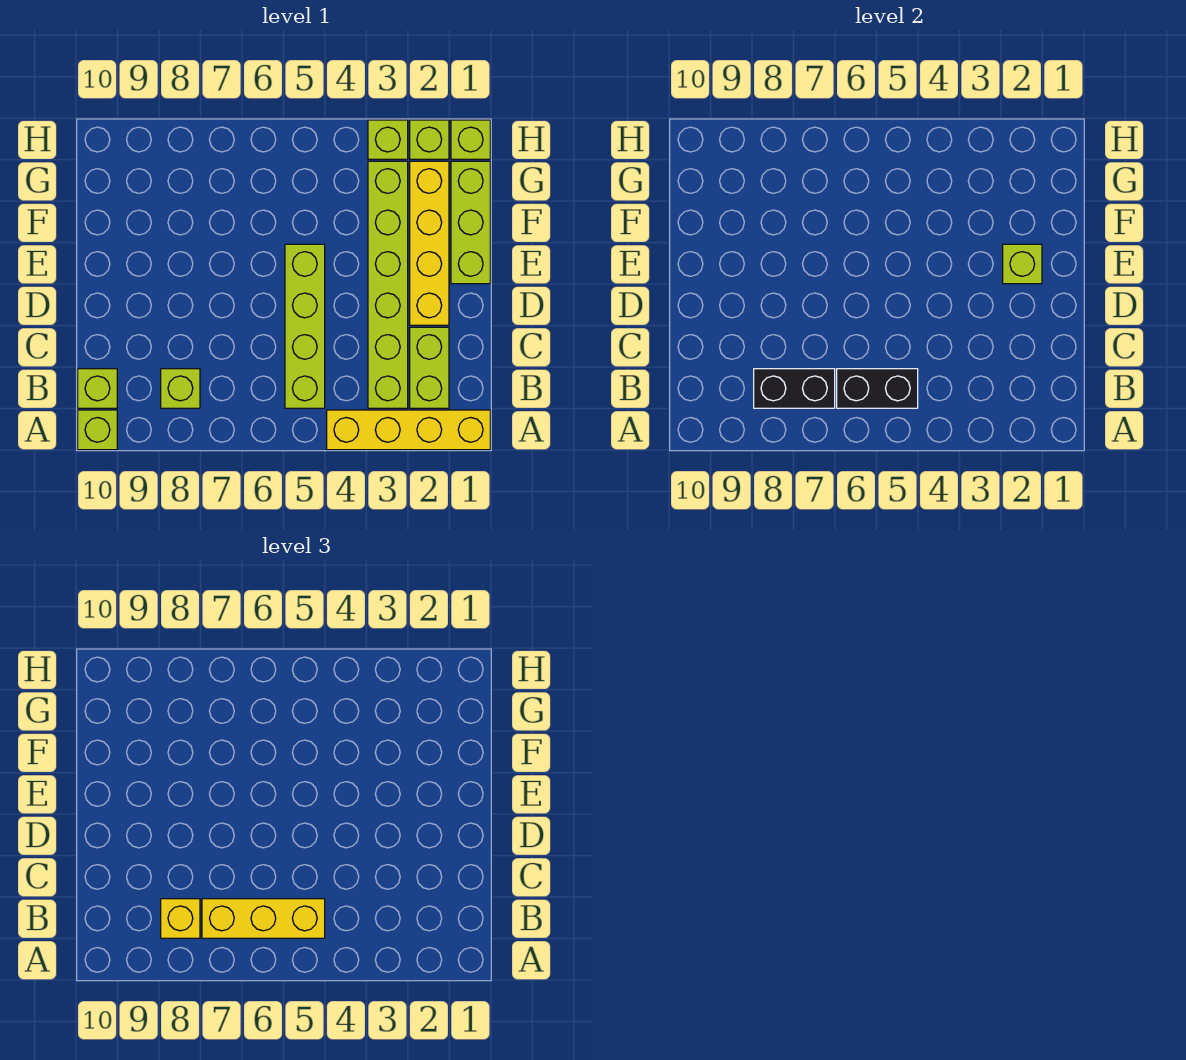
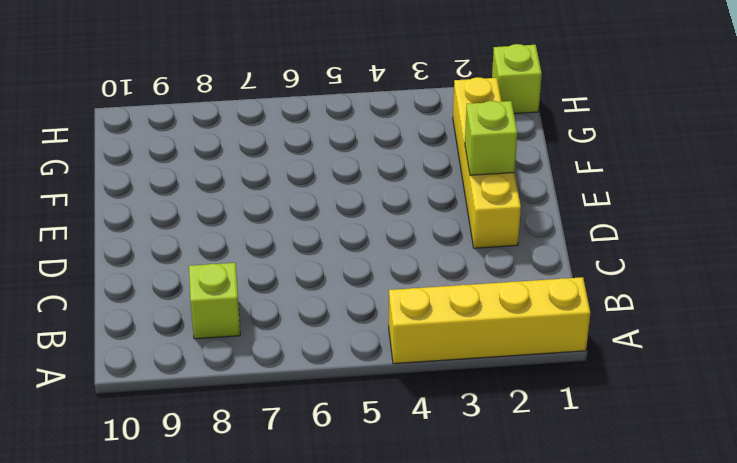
none -> lime 1x1 brick [78,410,117,450]
none -> lime 1x2 brick [410,327,449,408]
none -> lime 1x6 brick [368,161,408,408]

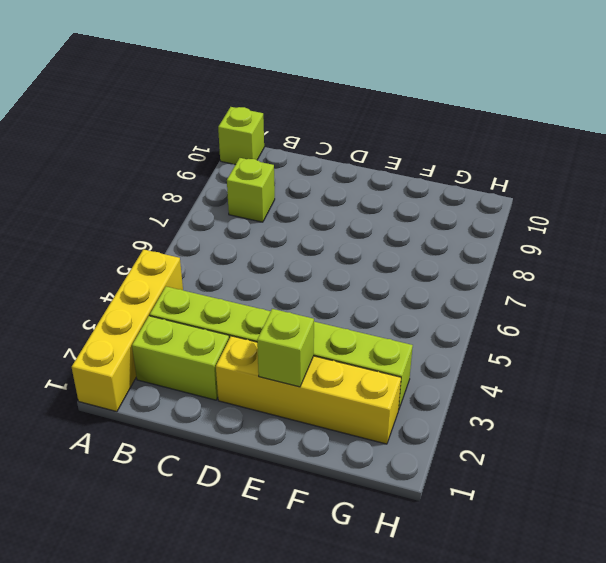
none -> lime 1x4 brick [285,244,325,408]
none -> lime 1x1 brick [78,369,117,408]
none -> lime 1x3 brick [451,161,490,284]

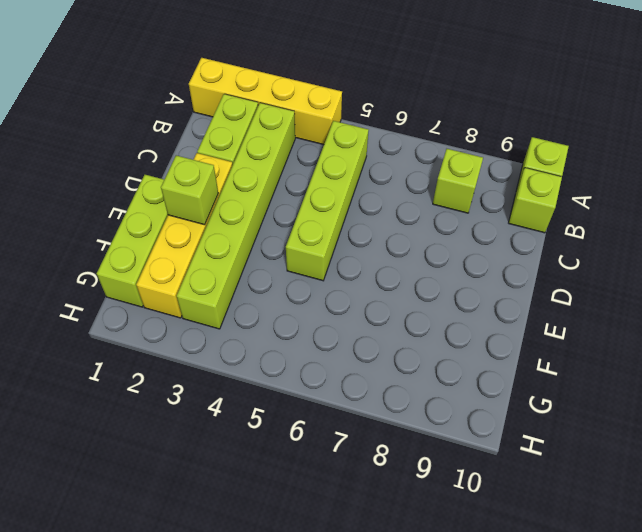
none -> lime 1x1 brick [451,120,490,159]
none -> lime 1x1 brick [410,120,449,159]
none -> lime 1x1 brick [368,120,408,159]

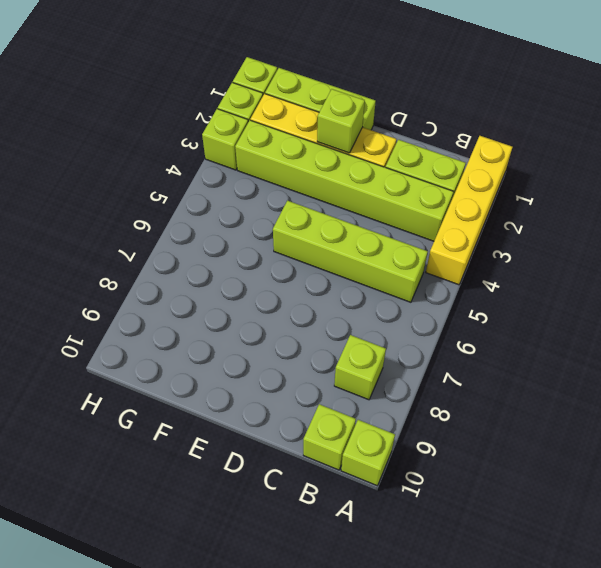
none -> black 1x2 brick [837,369,918,408]
none -> black 1x2 brick [754,369,835,408]
none -> yellow 1x3 brick [202,899,325,938]

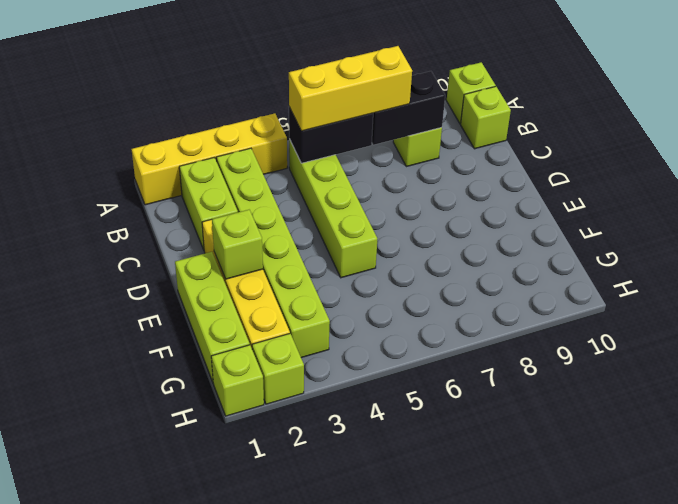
none -> lime 1x1 brick [368,120,408,159]
none -> yellow 1x1 brick [161,899,200,938]

